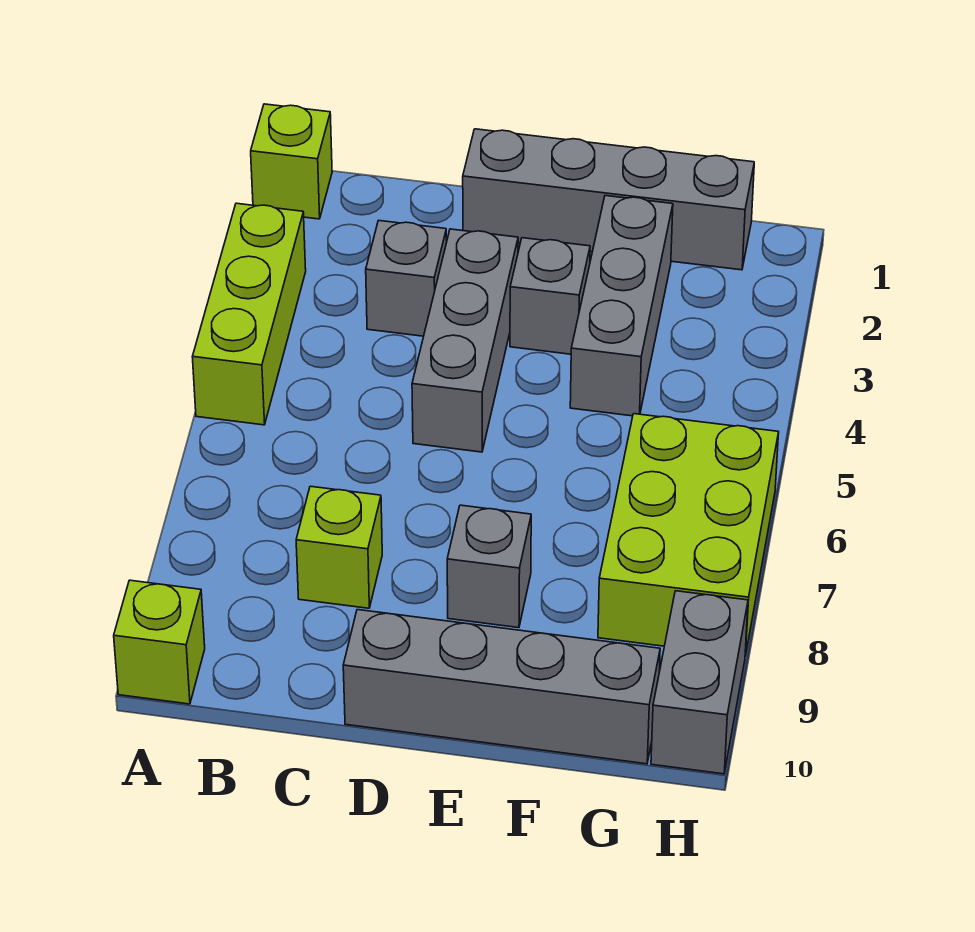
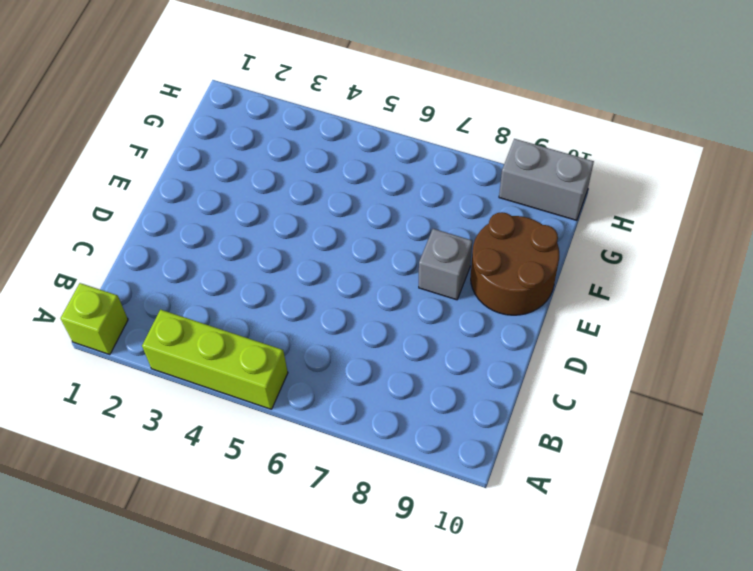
brown 2x2 round brick [471,212,559,315] -> grey 1x4 brick [343,610,660,764]
none -> lime 1x1 brick [114,580,205,704]
none -> grey 1x1 brick [366,220,447,336]
none -> lime 1x1 brick [296,486,382,608]

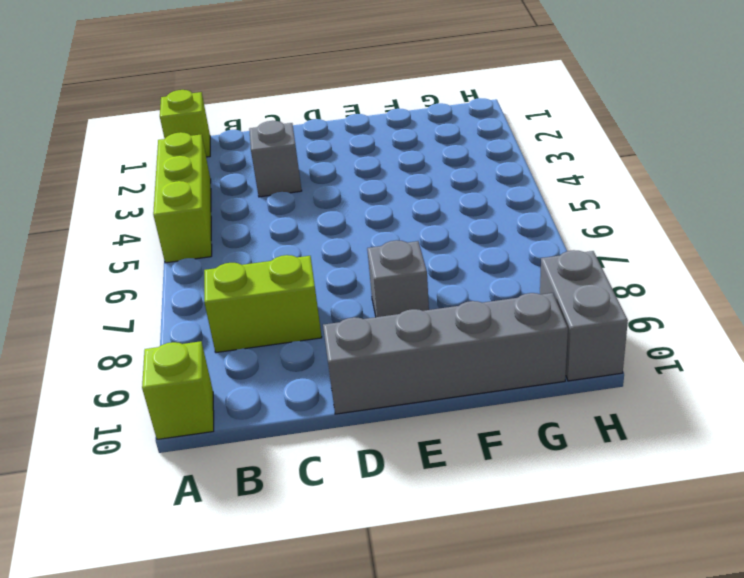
lime 1x2 brick [204,255,322,353] -> lime 1x1 brick [296,486,382,608]
none -> grey 1x4 brick [463,129,754,270]
none -> grey 1x3 brick [412,229,518,452]
none -> grey 1x1 brick [510,238,590,354]

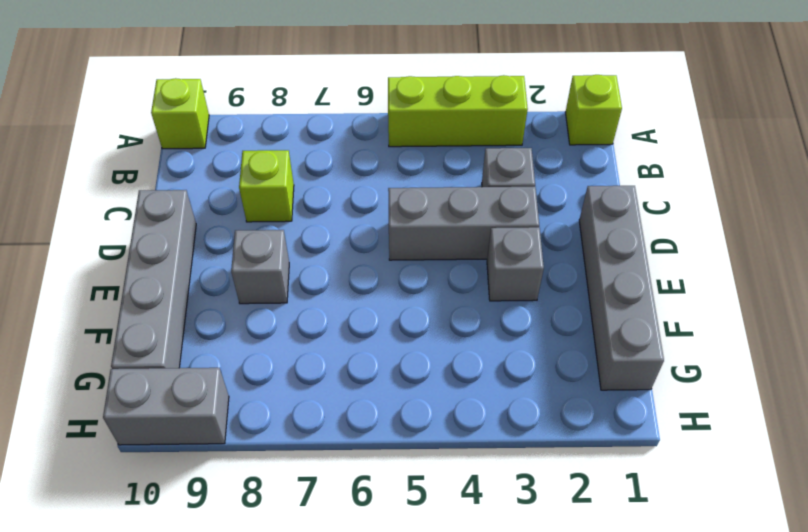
none -> grey 1x3 brick [570,196,673,416]
none -> lime 2x3 brick [598,414,779,656]

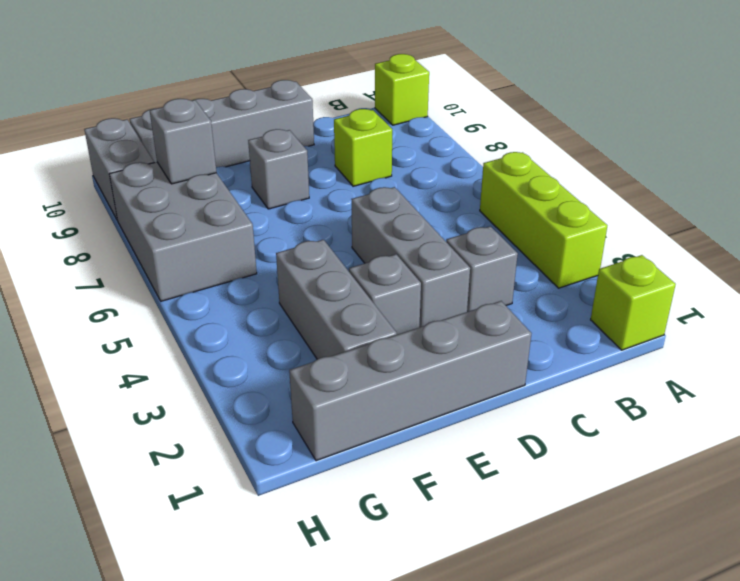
grey 2x3 brick [110,162,257,301] -> lime 2x3 brick [598,414,779,656]
grey 1x1 brick [150,99,217,184] -> none

